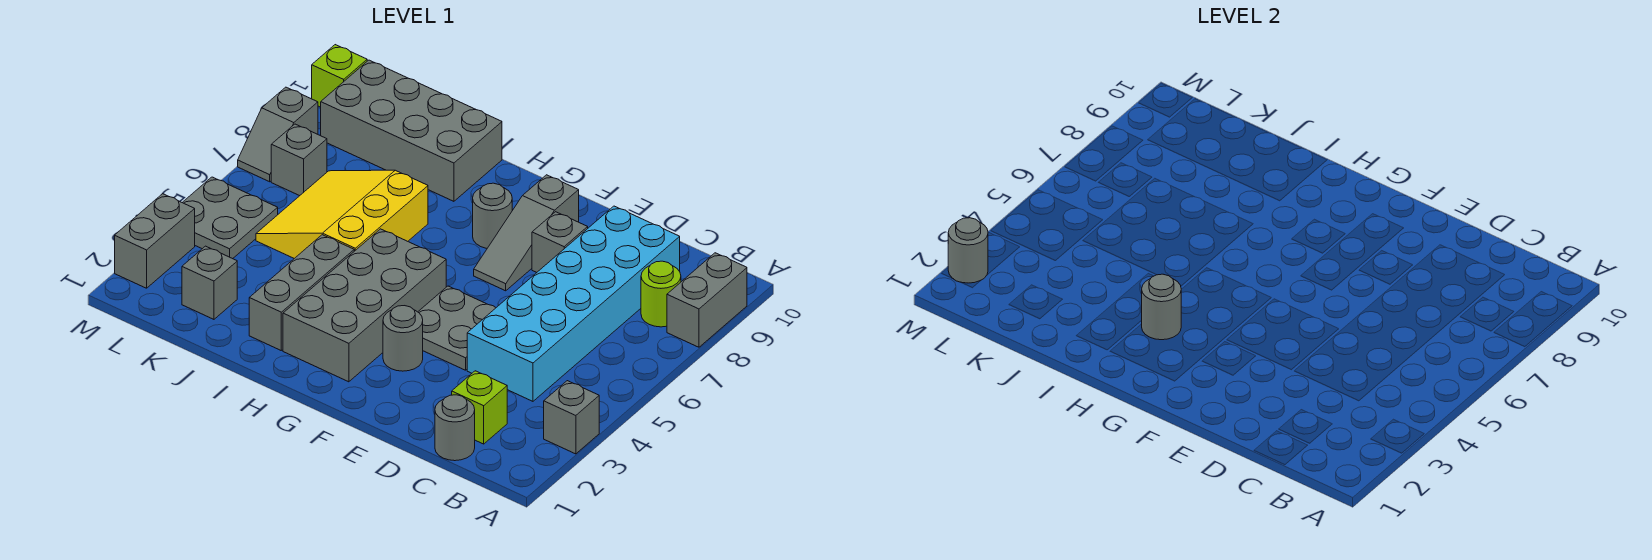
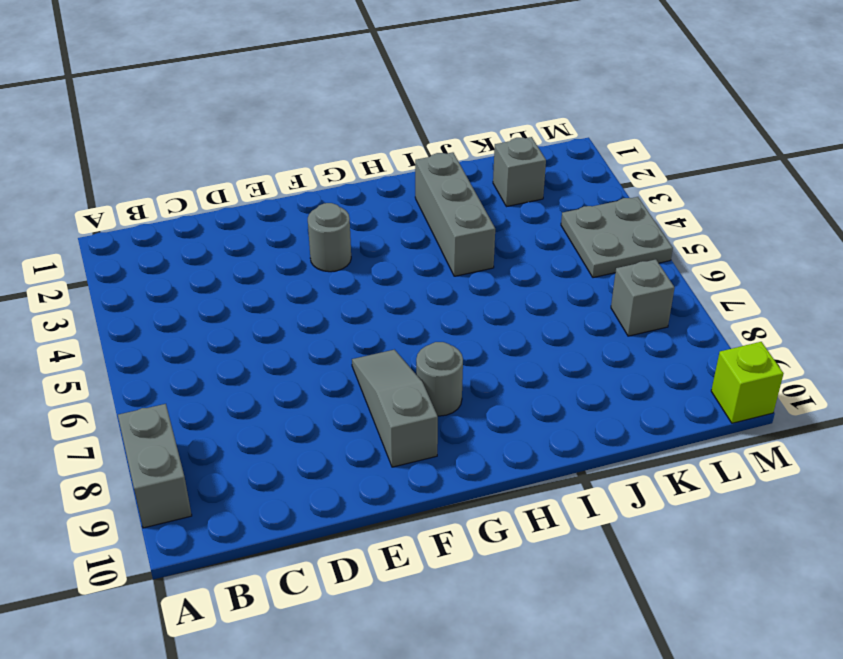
none -> grey 1x1 brick [544,381,599,454]
none -> lime 1x1 round brick [641,261,681,327]
none -> grey 1x1 round brick [435,395,475,461]

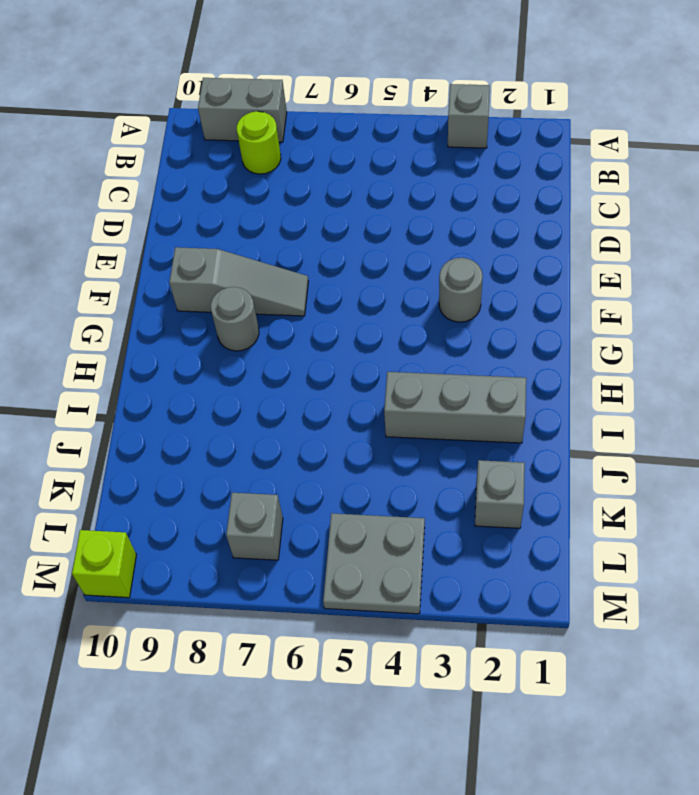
none -> grey 1x1 round brick [435,395,475,461]
none -> lime 1x1 brick [452,371,507,444]
none -> cyan 2x6 brick [467,206,680,401]

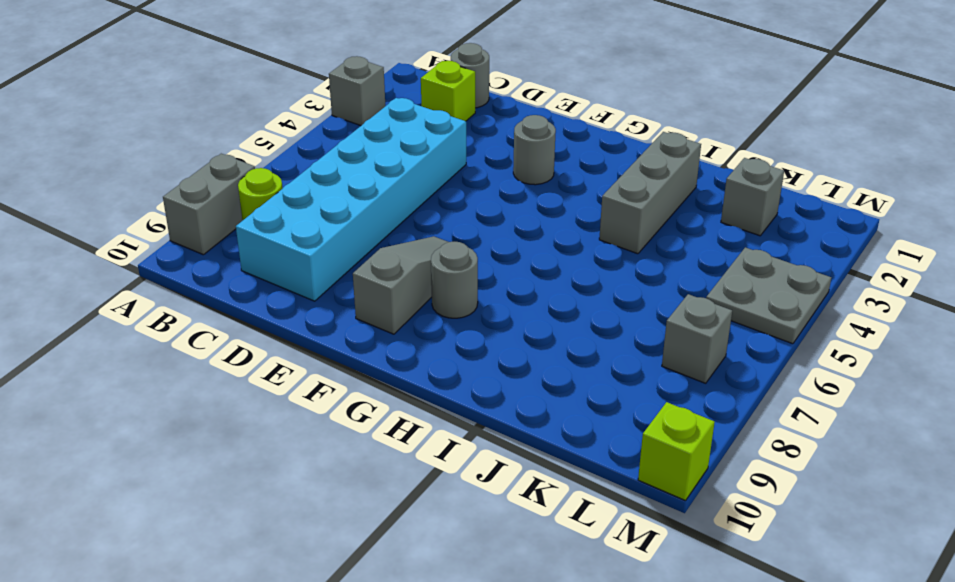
none -> grey 2x2 plate [418,286,496,370]
none -> grey 1x1 brick [532,212,588,272]
none -> grey 2x4 brick [283,229,446,382]

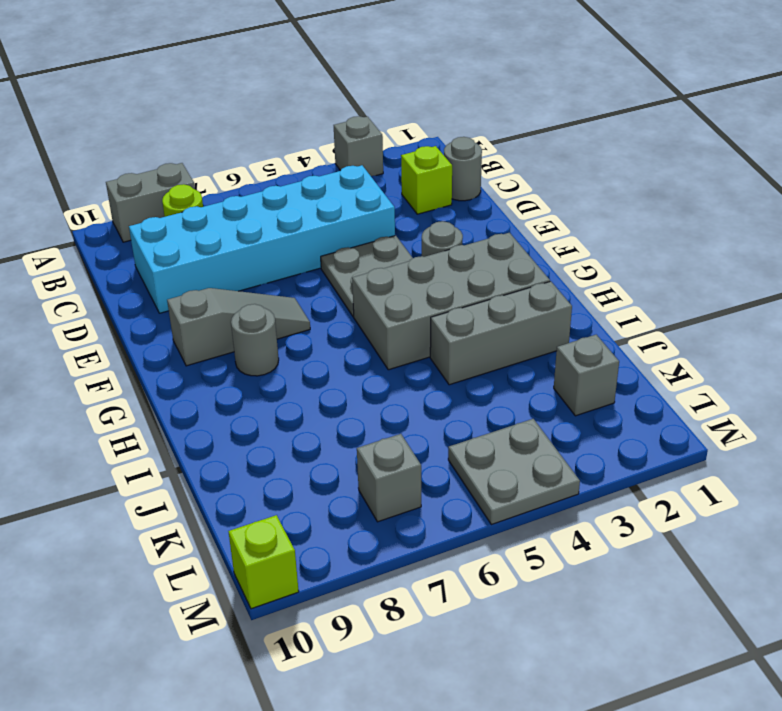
none -> grey 1x1 brick [532,212,588,272]
none -> yellow 3x3 slope [256,170,428,258]
none -> grey 2x4 brick [321,60,502,201]

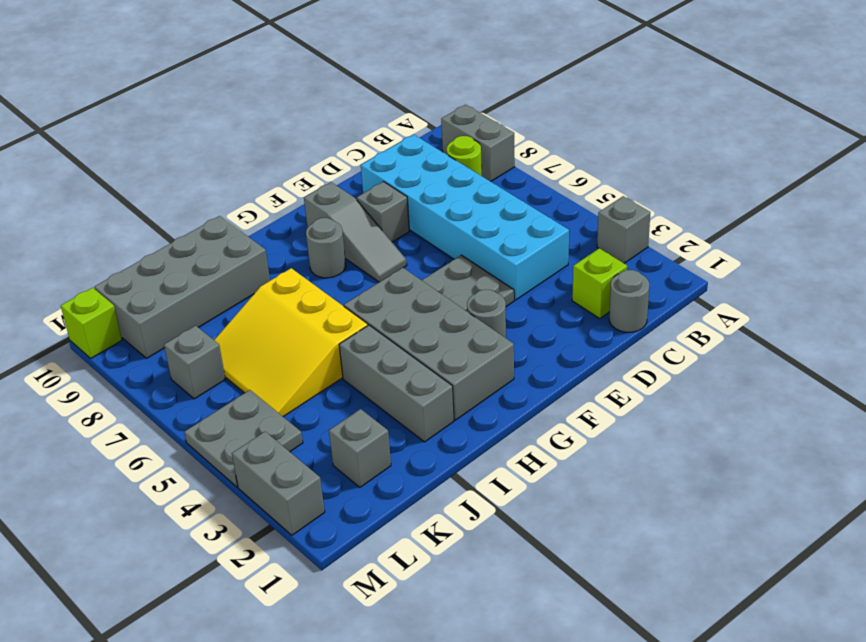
none -> grey 1x2 slope [238,87,318,182]
none -> grey 1x1 round brick [1141,274,1181,340]
none -> grey 1x1 round brick [948,218,988,283]

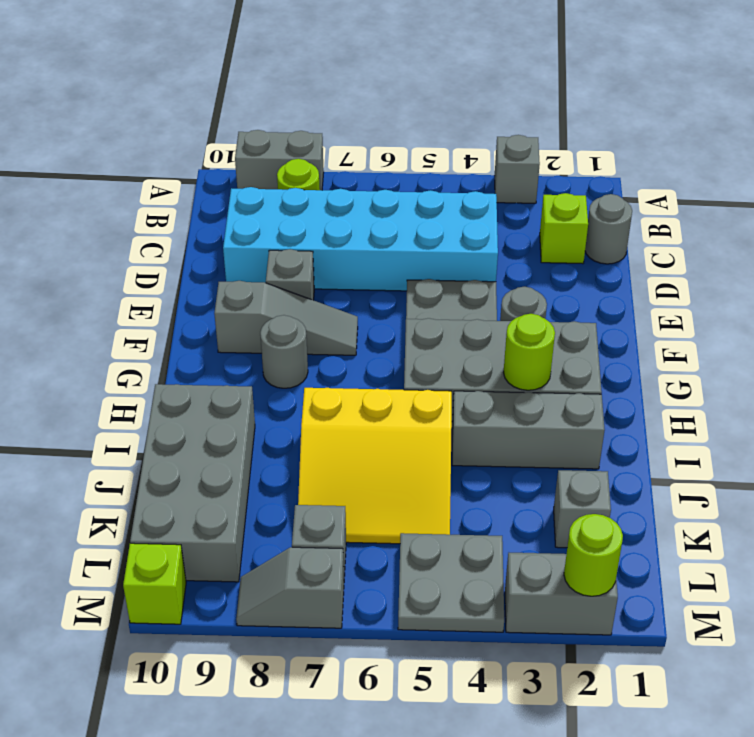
lime 1x1 round brick [503,314,555,390] -> grey 1x1 round brick [1141,274,1181,340]
lime 1x1 round brick [564,514,623,596] -> grey 1x1 round brick [948,218,988,283]
grey 1x2 slope [236,547,344,628] -> grey 1x2 slope turned to [238,87,318,182]

